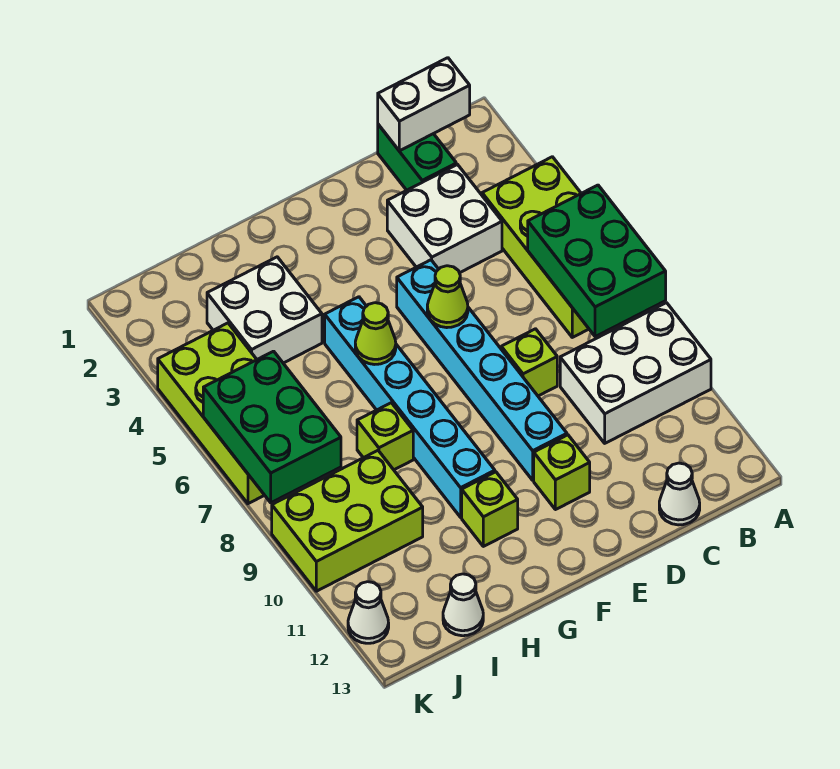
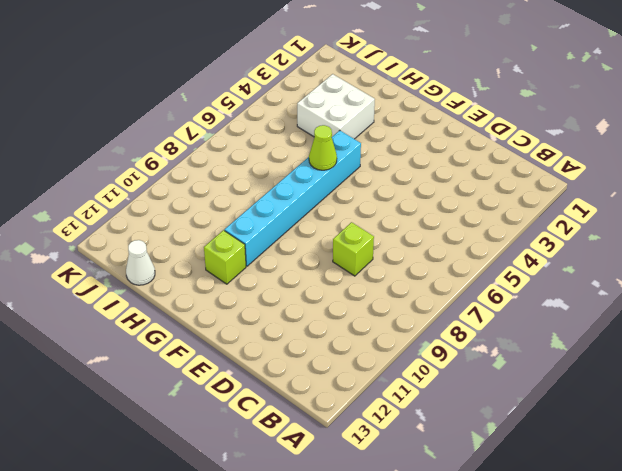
none -> lime 2x4 brick [482,157,589,337]
none -> white 2x3 brick [560,303,711,443]
none -> green 1x2 brick [378,124,456,190]

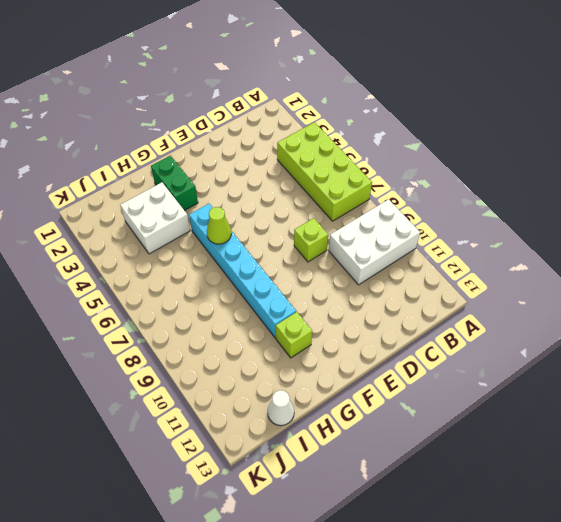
green 1x2 brick [151,156,198,211] -> green 1x2 brick moved to [378,124,456,190]
none -> white 2x2 brick [387,165,502,273]
none -> white 1x1 cone [659,463,700,525]
none -> cyan 1x6 brick [397,260,567,480]

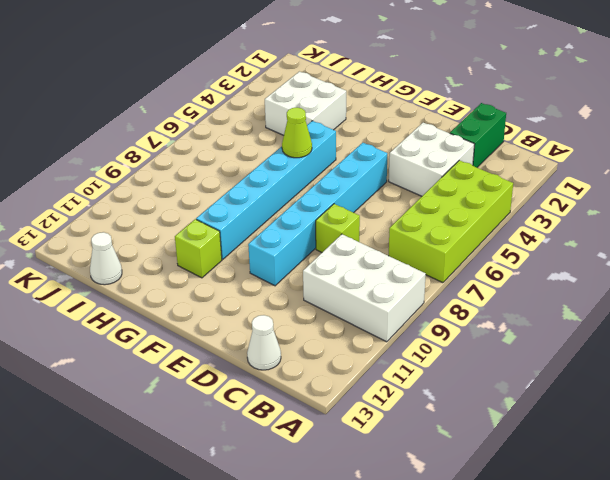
none -> lime 1x1 brick [534,435,590,510]
none -> lime 1x1 brick [357,403,413,470]
none -> lime 2x3 brick [272,451,423,591]

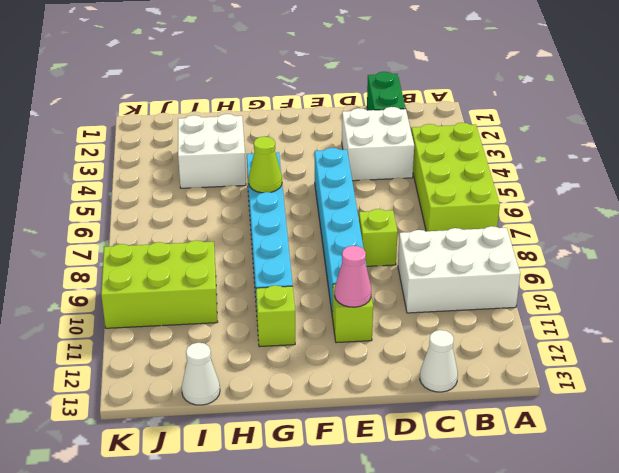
pink 1x1 cone [335,246,371,307] -> none
none -> lime 1x1 brick [357,403,413,470]
none -> lime 2x4 brick [158,323,264,504]
none -> white 1x1 cone [348,582,389,643]

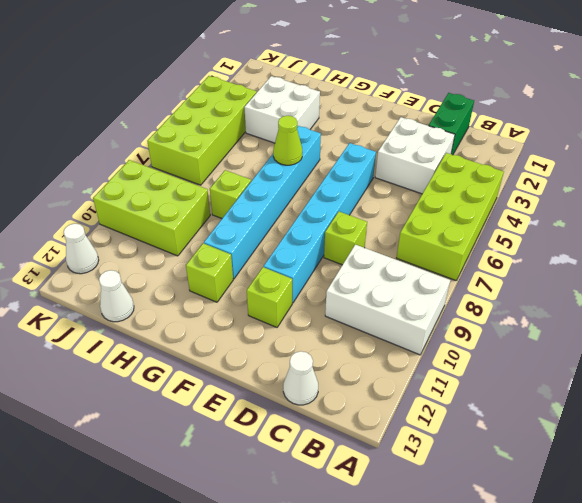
none -> green 2x3 brick [528,185,666,337]
none -> white 1x2 brick [378,58,470,151]
none -> lime 1x1 cone [427,266,468,328]

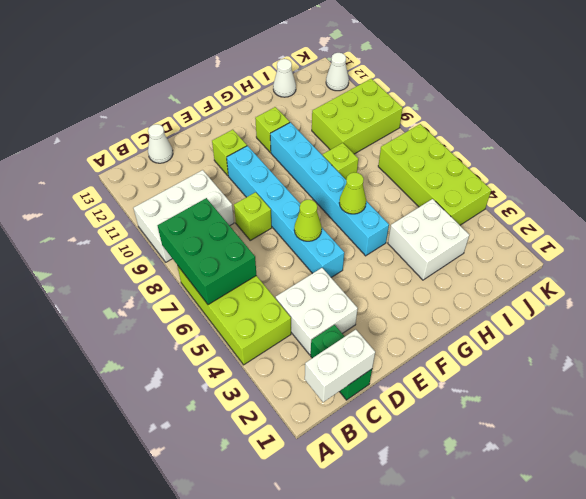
none -> green 2x3 brick [203,351,341,503]

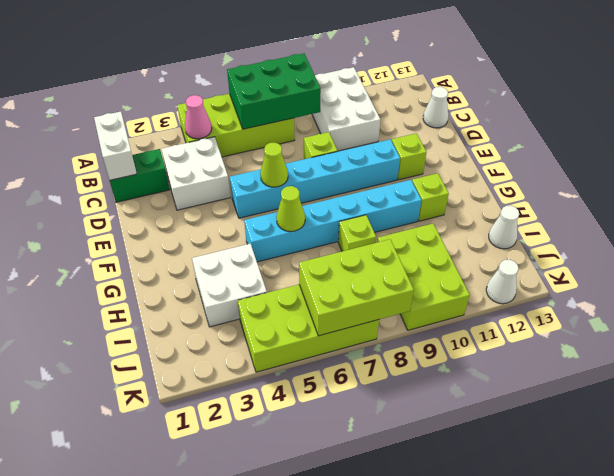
pink 1x1 cone [185,95,212,139] -> none
lime 2x3 brick [299,239,414,336] -> green 2x3 brick [203,351,341,503]

